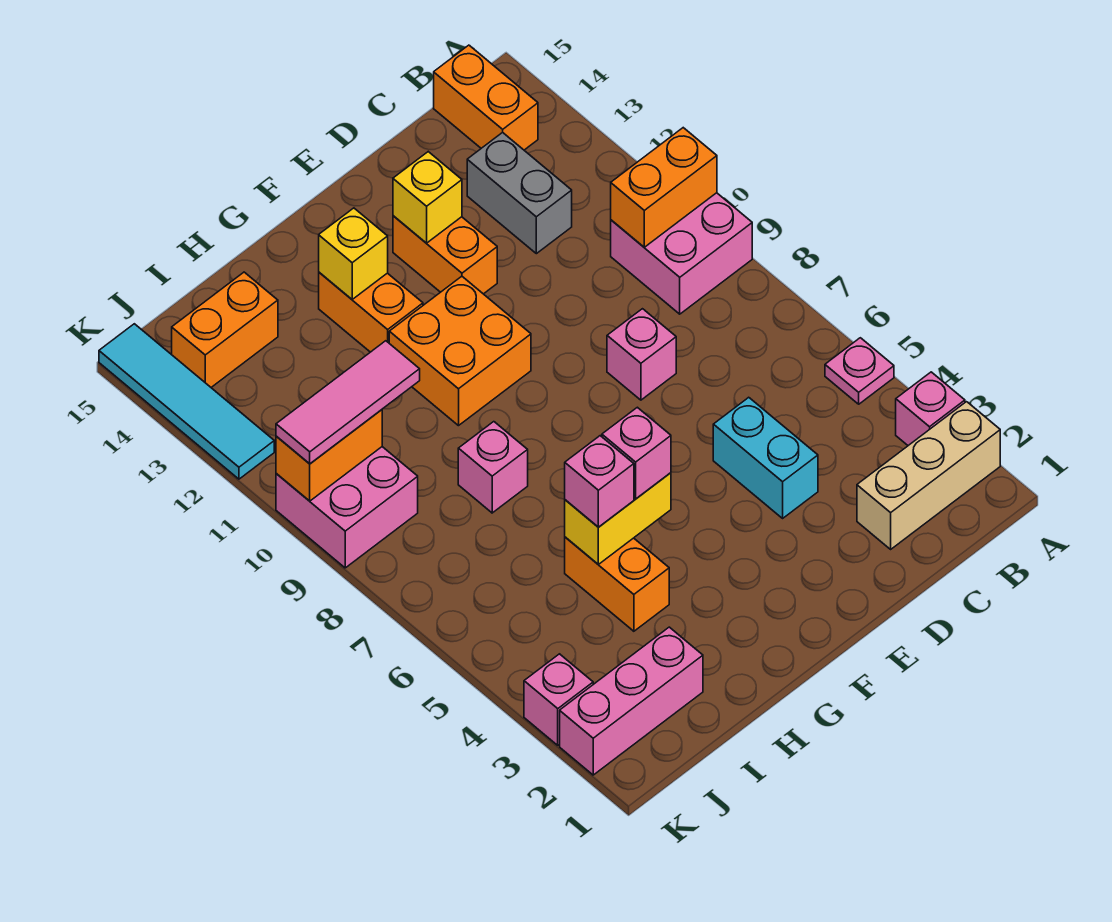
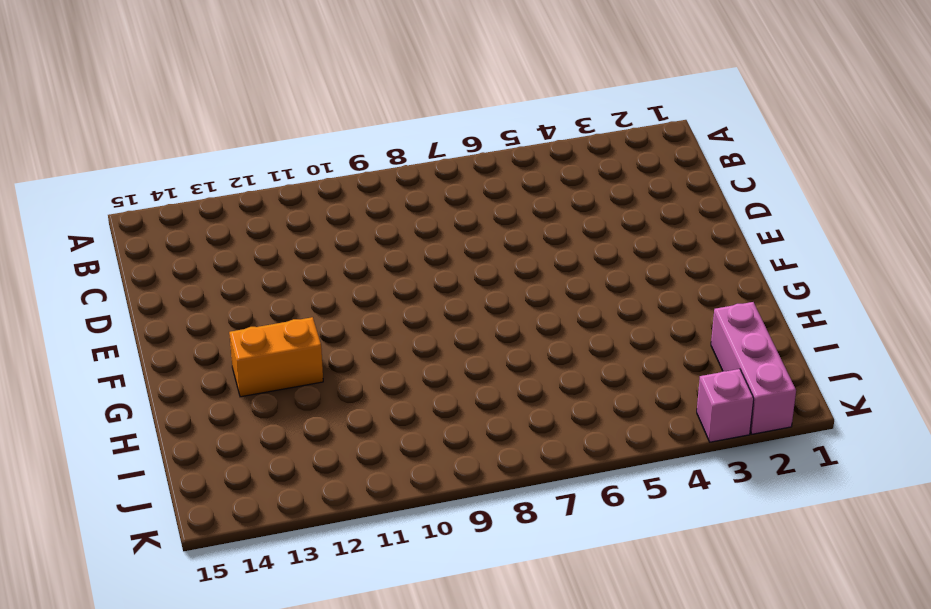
none -> tan 1x3 brick [857,402,1000,549]
none -> pink 1x1 brick [896,372,965,445]
none -> pink 1x1 plate [825,338,894,404]

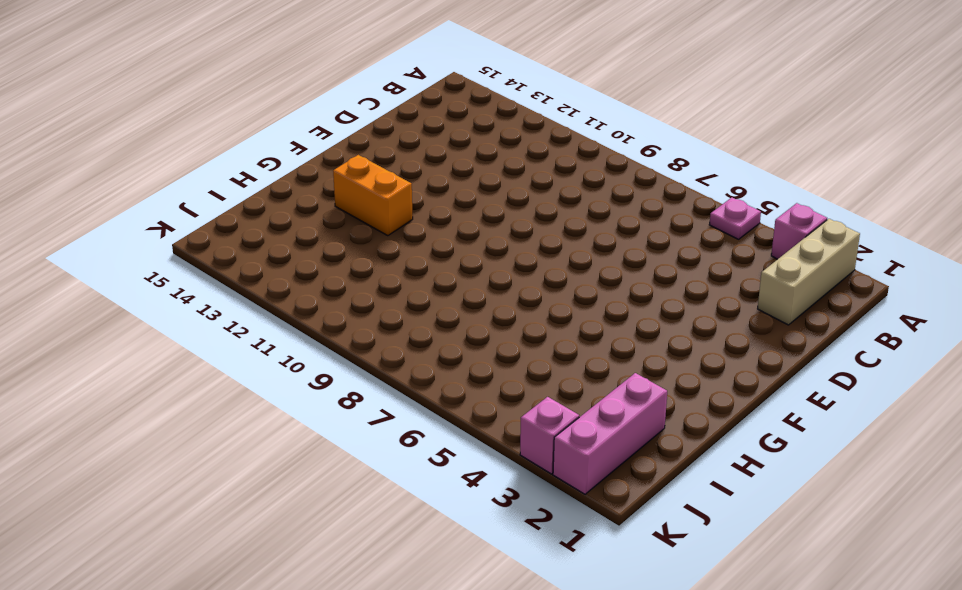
none -> pink 2x2 brick [611,193,752,314]
none -> orange 1x2 brick [434,45,538,150]
none -> grey 1x2 brick [467,132,572,254]

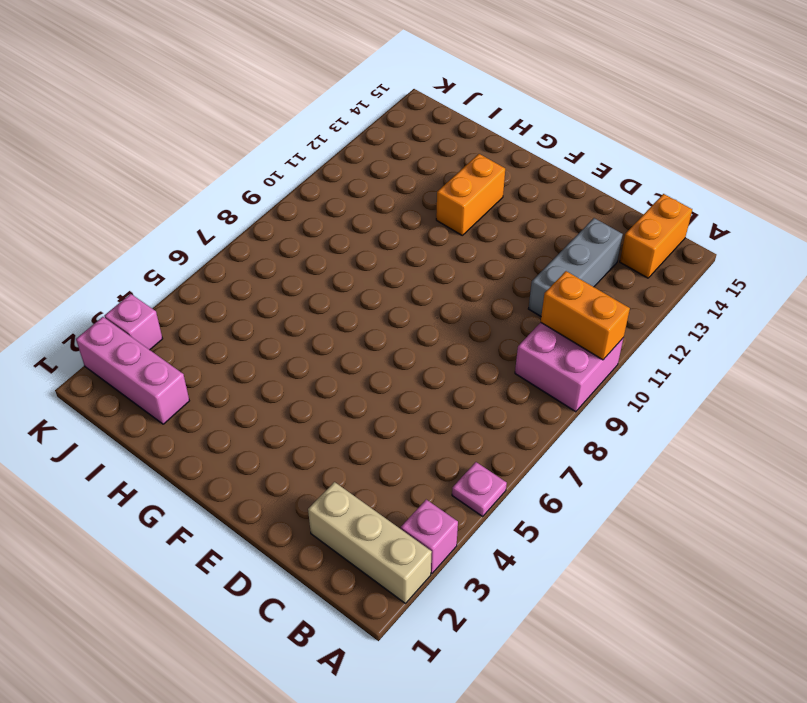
grey 1x3 brick [528,218,623,316] -> grey 1x2 brick [467,132,572,254]
none -> cyan 1x2 brick [713,397,818,518]
none -> pink 1x1 brick [607,309,676,400]
none -> orange 1x2 brick [393,216,497,294]

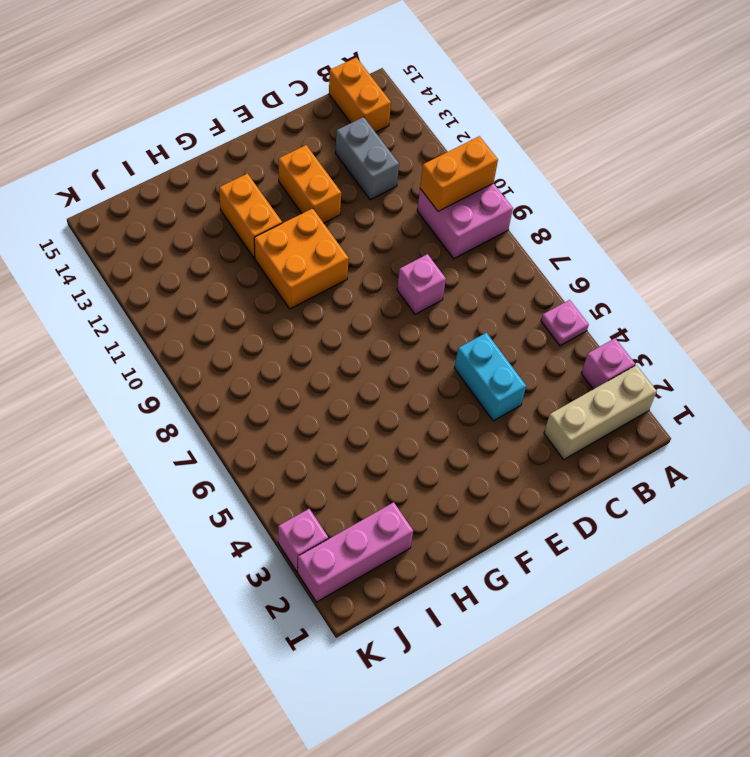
none -> orange 1x2 brick [565,537,669,631]
none -> pink 1x1 brick [458,422,528,513]
none -> orange 1x2 brick [172,272,278,387]

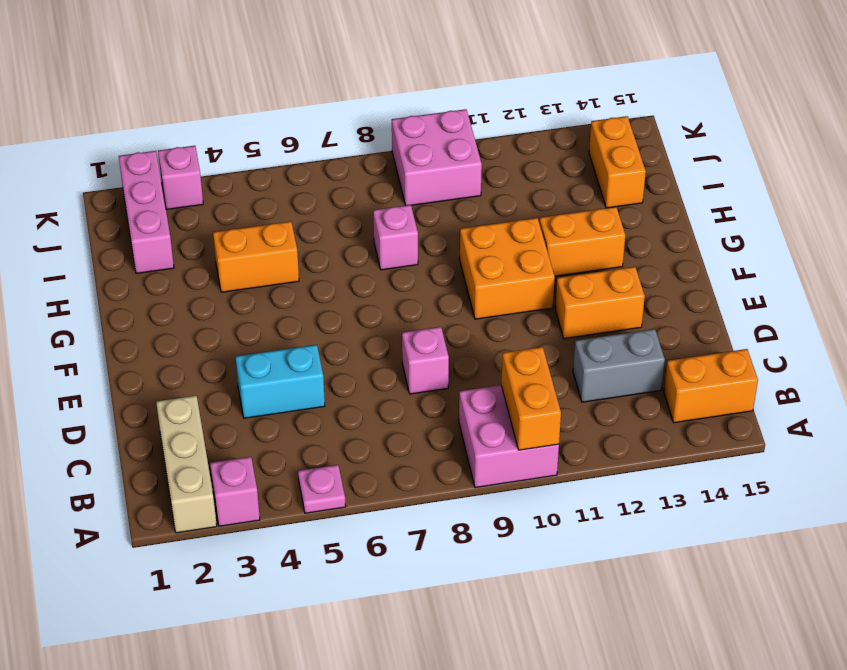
none -> cyan 1x4 tile [99,324,274,479]
none -> yellow 1x1 brick [393,152,462,243]
none -> yellow 1x2 brick [565,473,671,564]

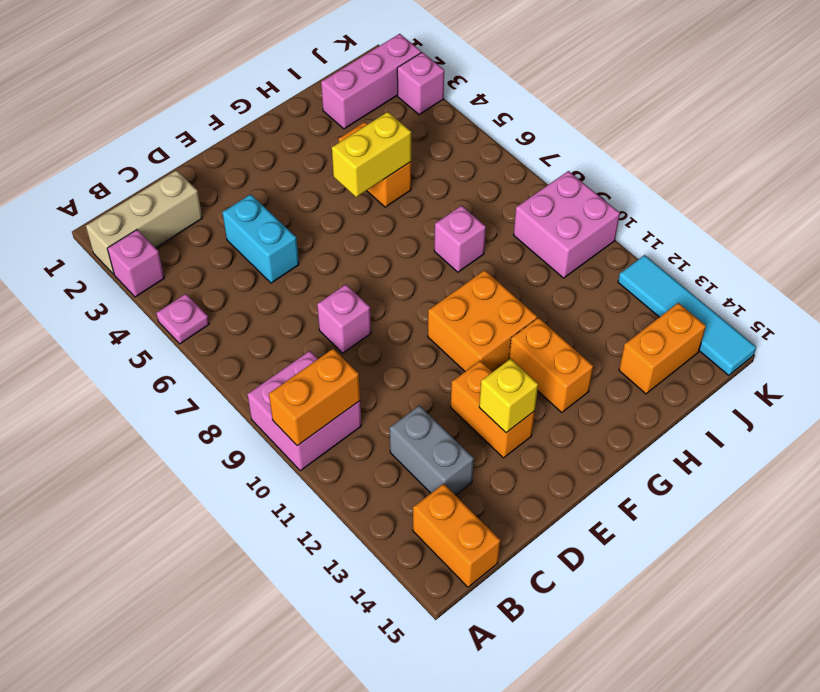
none -> yellow 1x1 brick [319,208,388,299]
none -> orange 1x2 brick [276,410,382,501]
none -> pink 1x1 brick [602,407,671,499]

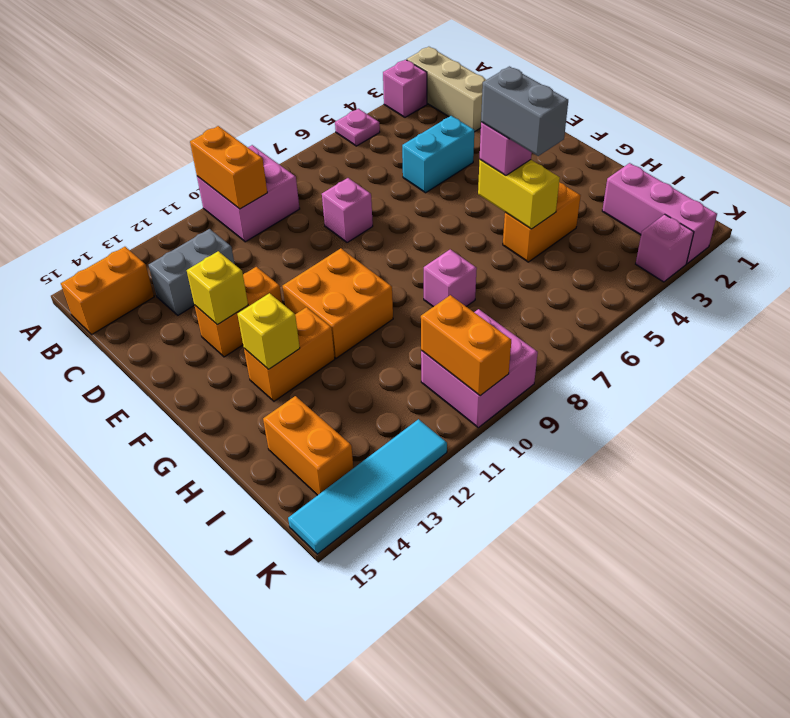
grey 1x2 brick [481,66,568,156] -> none
none -> pink 1x1 brick [565,436,634,527]
none -> pink 1x3 tile [276,341,420,464]

